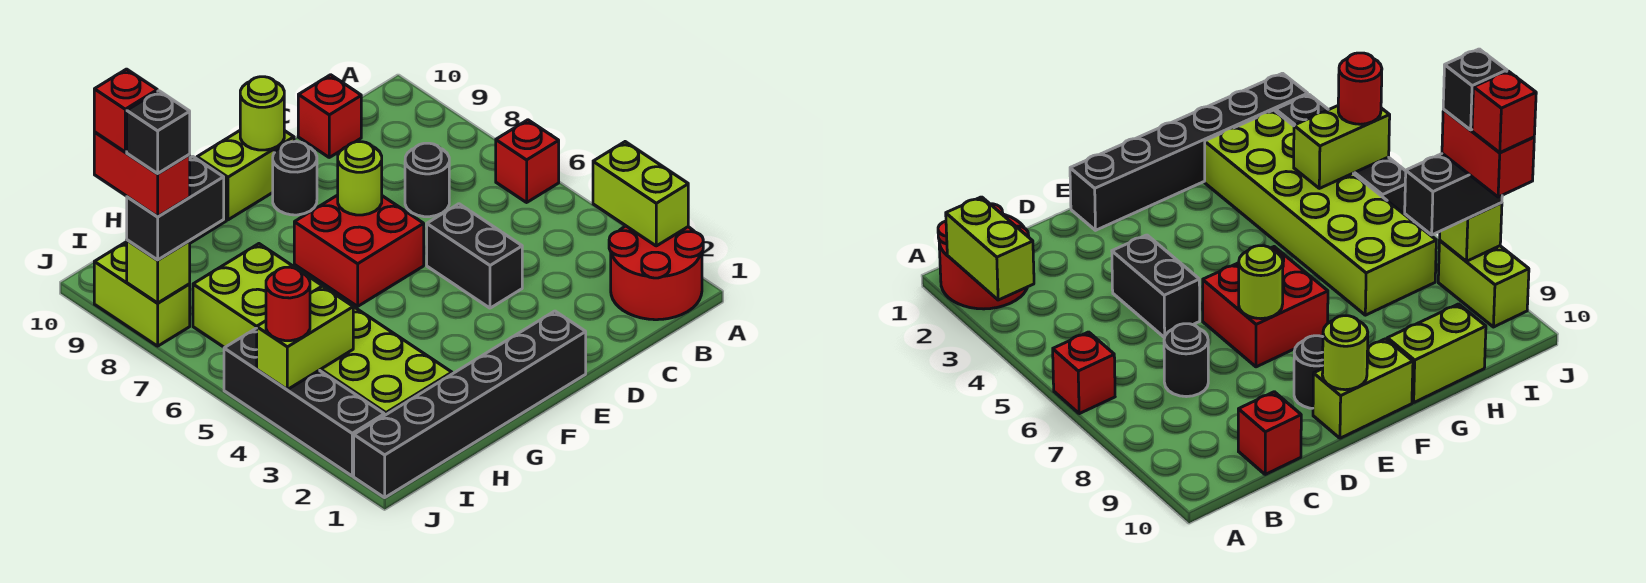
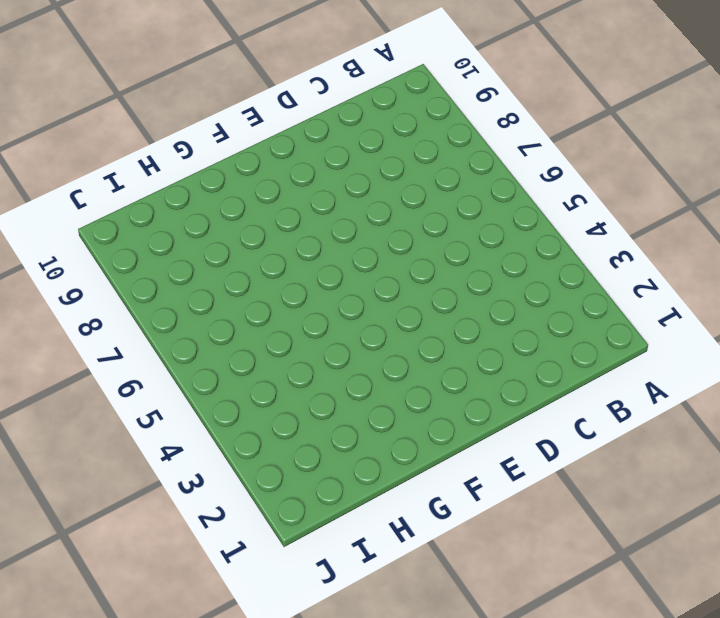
none -> red 2x2 round brick [609,226,703,320]
none -> red 1x1 brick [496,120,559,202]
none -> black 1x1 round brick [405,143,449,217]

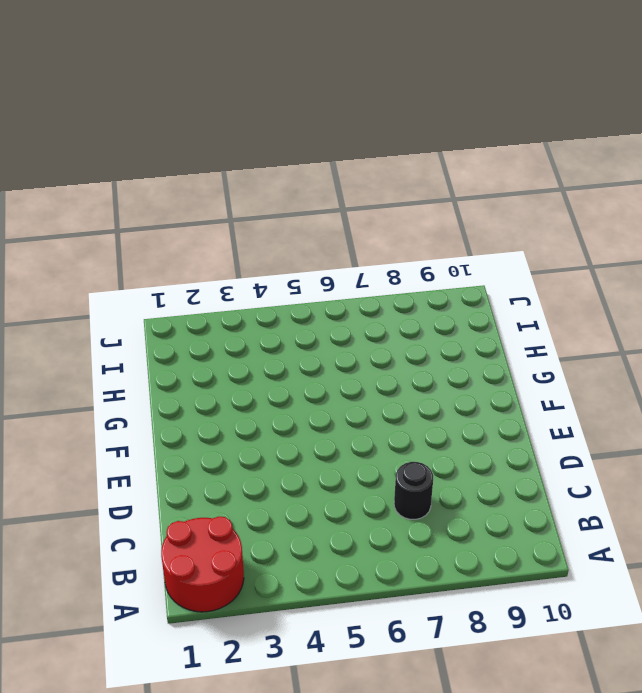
none -> red 1x1 brick [496,120,559,202]
none -> red 1x1 brick [298,75,361,157]
none -> black 1x2 brick [427,204,522,308]

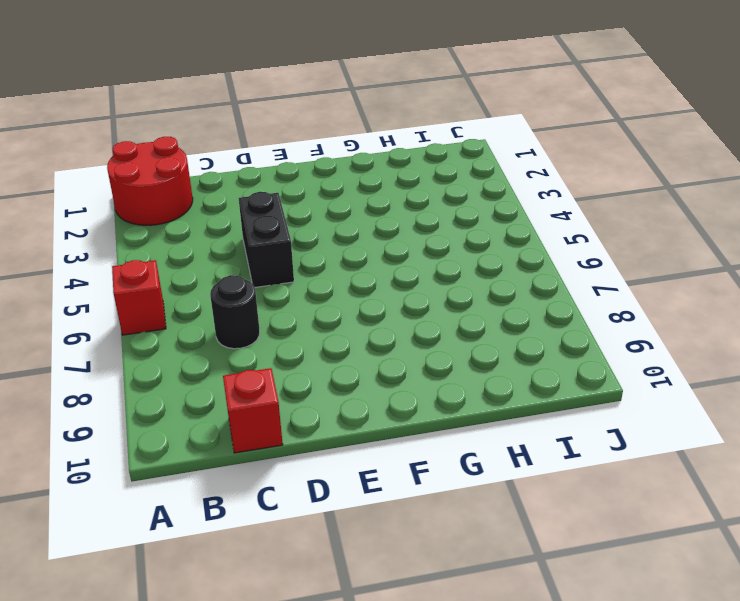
none -> black 1x6 brick [354,311,586,498]
none -> red 2x2 brick [294,195,424,306]
none -> black 1x1 round brick [273,141,317,215]

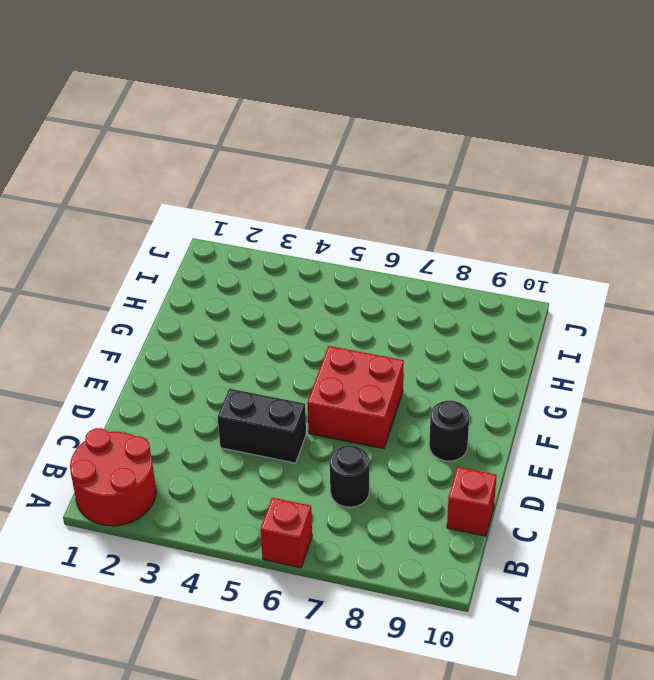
none -> black 1x6 brick [354,311,586,498]
none -> lime 1x2 brick [197,131,294,220]
none -> lime 1x2 brick [1387,304,1486,402]

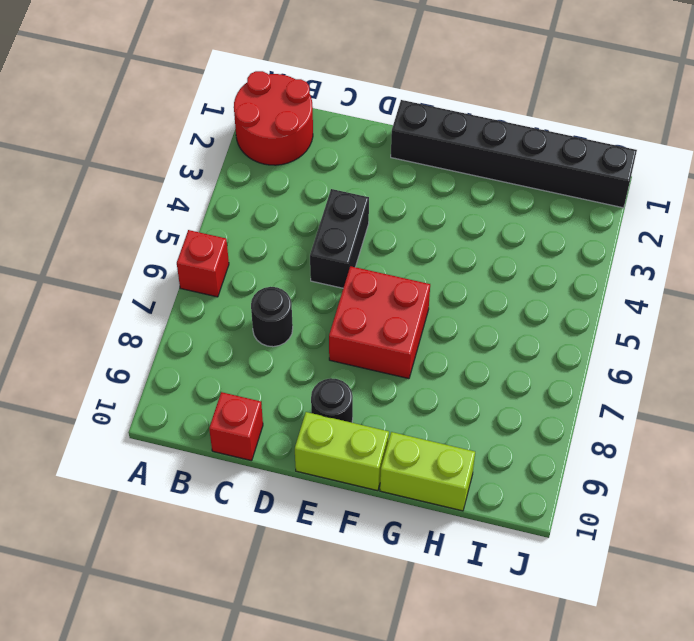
none -> lime 2x6 brick [193,244,452,416]
none -> black 1x4 brick [224,328,384,476]
none -> lime 1x2 brick [94,242,190,346]

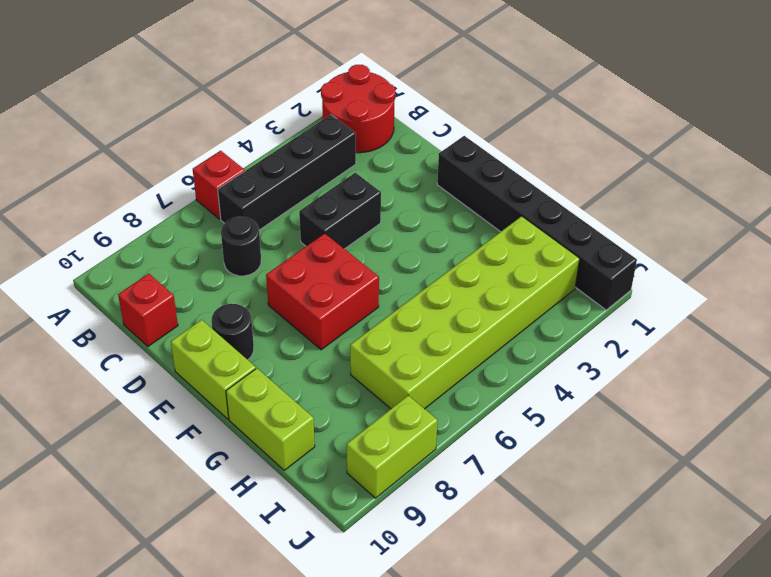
black 1x4 brick [218,115,356,230] -> black 1x4 brick moved to [224,328,384,476]
none -> lime 1x2 brick [593,142,688,246]
none -> lime 1x1 round brick [338,142,382,215]
none -> lime 1x1 round brick [240,77,284,150]

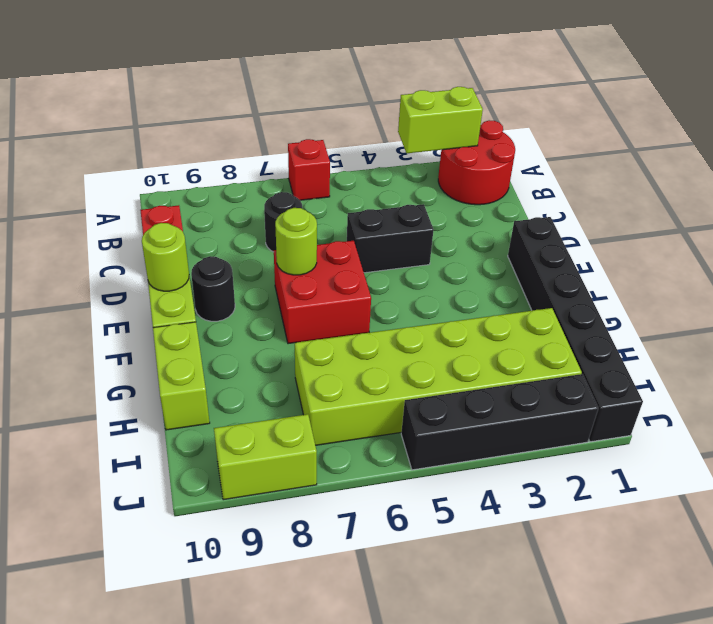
none -> lime 1x2 brick [257,286,353,390]
none -> lime 1x1 brick [127,240,190,303]
none -> black 1x2 brick [127,156,224,260]

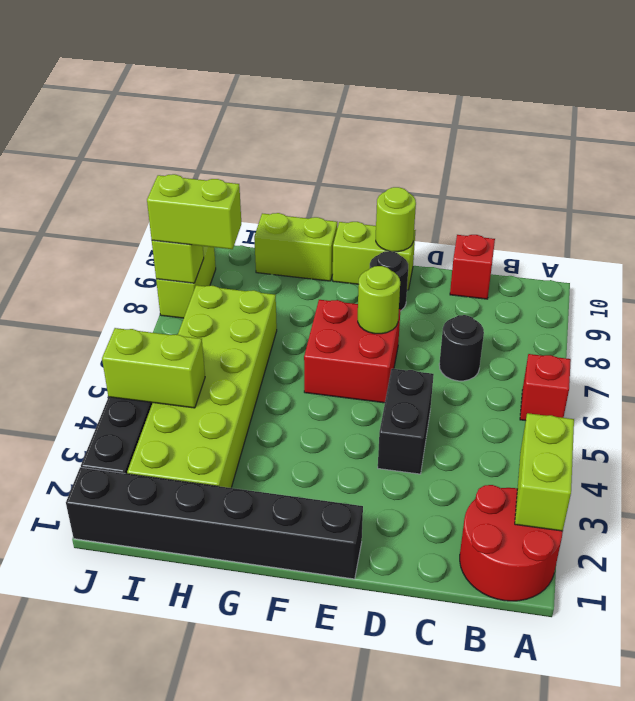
lime 1x2 brick [147,174,241,249] -> black 1x2 brick [127,156,224,260]
none -> red 1x1 round brick [266,267,310,341]
none -> red 1x2 brick [94,132,190,217]
none -> black 1x1 brick [127,91,190,173]

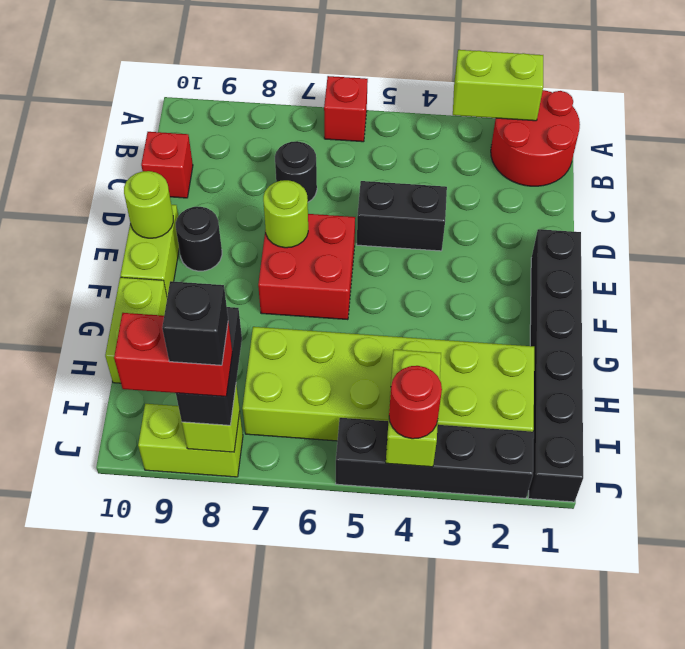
none -> red 1x1 brick [94,69,157,152]

